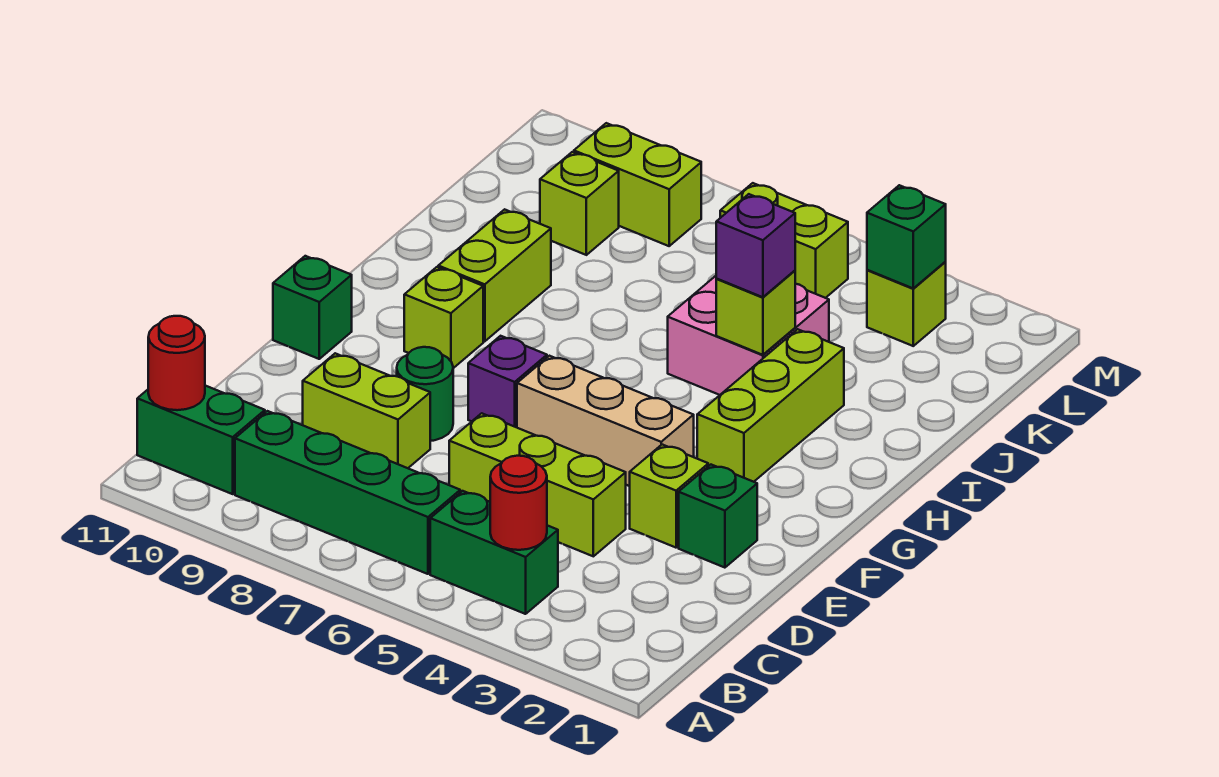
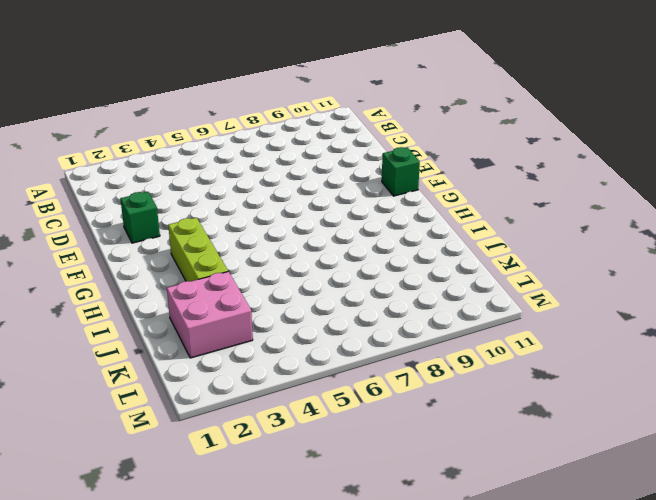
pink 2x2 brick [167,272,253,358] -> pink 2x2 brick moved to [668,276,829,395]
none -> green 1x2 brick [430,491,558,614]
none -> green 1x4 brick [235,411,460,574]
none -> green 1x2 brick [137,386,265,494]

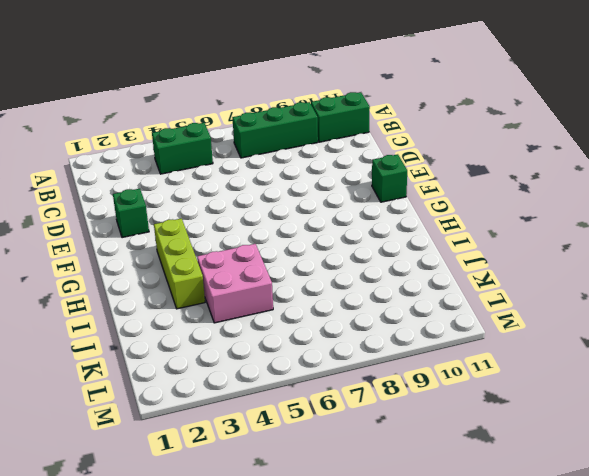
green 1x3 brick [232,102,318,158] -> green 1x4 brick [235,411,460,574]
none -> lime 1x3 brick [449,413,626,556]
none -> lime 1x2 brick [303,353,430,468]
none -> lime 1x1 brick [630,445,708,548]

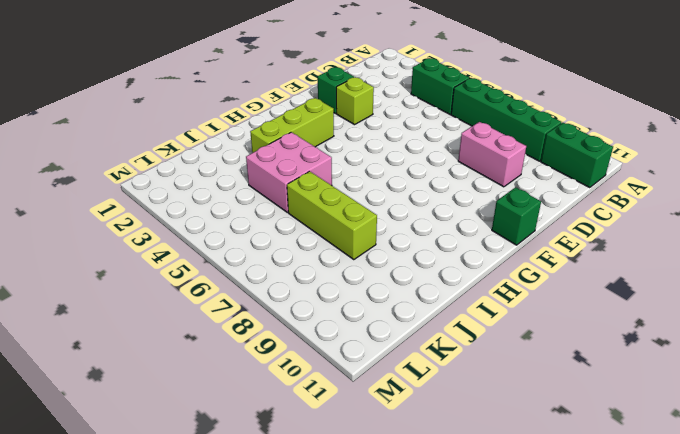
pink 1x2 brick [458,122,526,187] -> lime 1x2 brick [303,353,430,468]
lime 1x3 brick [287,171,377,260] -> lime 1x3 brick moved to [449,413,626,556]
none -> green 1x1 round brick [397,347,453,441]
none -> tan 1x3 brick [517,356,694,486]
none -> purple 1x1 brick [468,336,547,427]

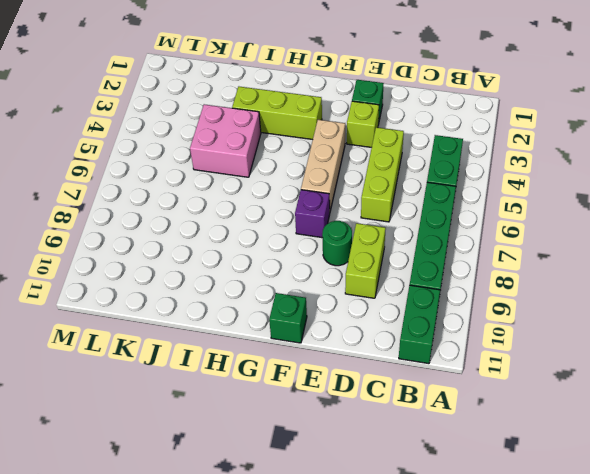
none -> lime 1x1 brick [404,267,483,368]
none -> lime 1x2 brick [438,209,551,341]
none -> lime 1x1 brick [540,152,619,255]

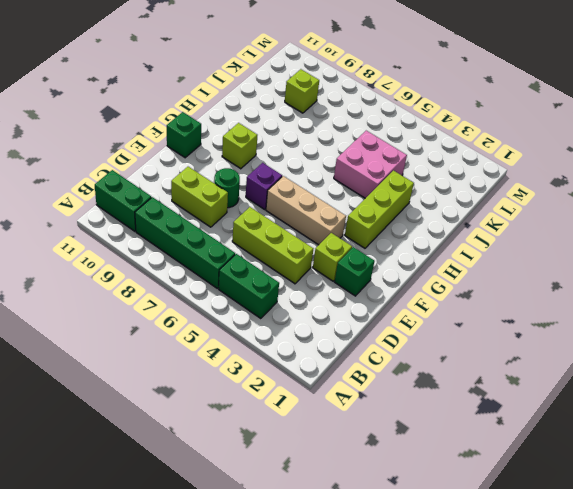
none -> lime 1x2 brick [438,209,551,341]
none -> lime 1x1 brick [867,262,946,346]
none -> lime 1x2 brick [720,183,848,298]

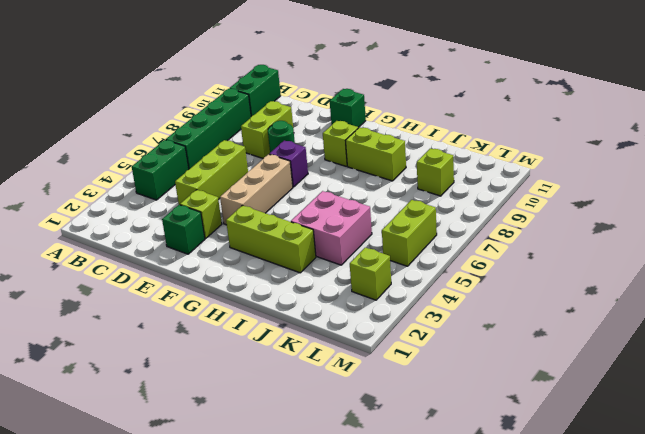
none -> lime 1x2 brick [574,123,701,246]
none -> red 1x1 round brick [490,456,547,550]
none -> red 1x1 round brick [148,316,205,410]

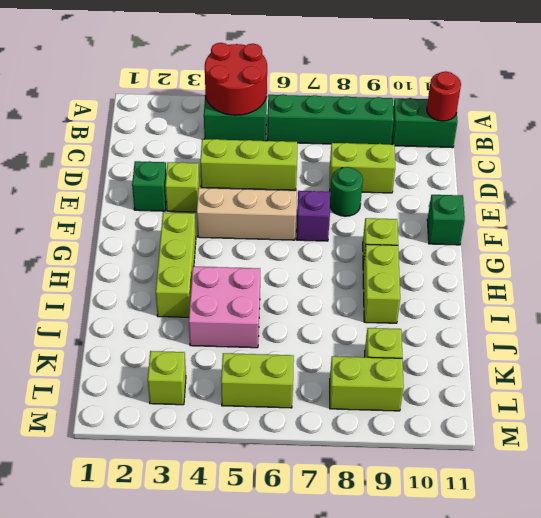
red 2x2 round brick [205,43,267,115] -> red 1x1 round brick [490,456,547,550]
none -> lime 1x1 brick [716,271,795,355]
none -> green 1x1 brick [867,185,946,288]
none -> purple 1x1 brick [716,194,795,297]

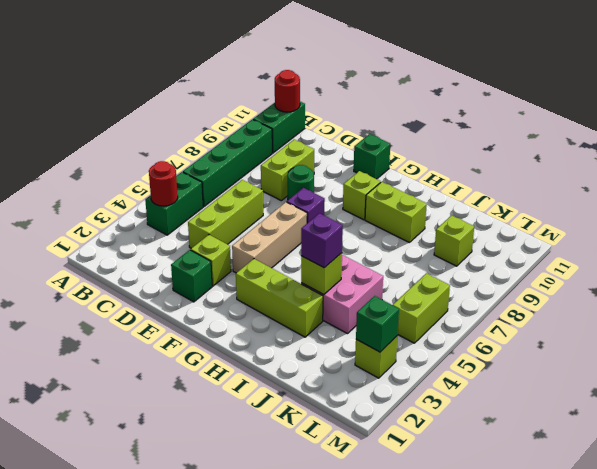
none -> lime 1x2 brick [574,123,701,246]

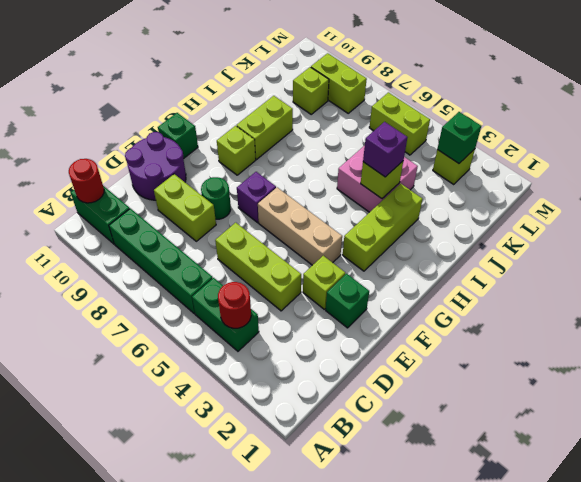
purple 2x2 round brick [125,132,186,200] -> none

